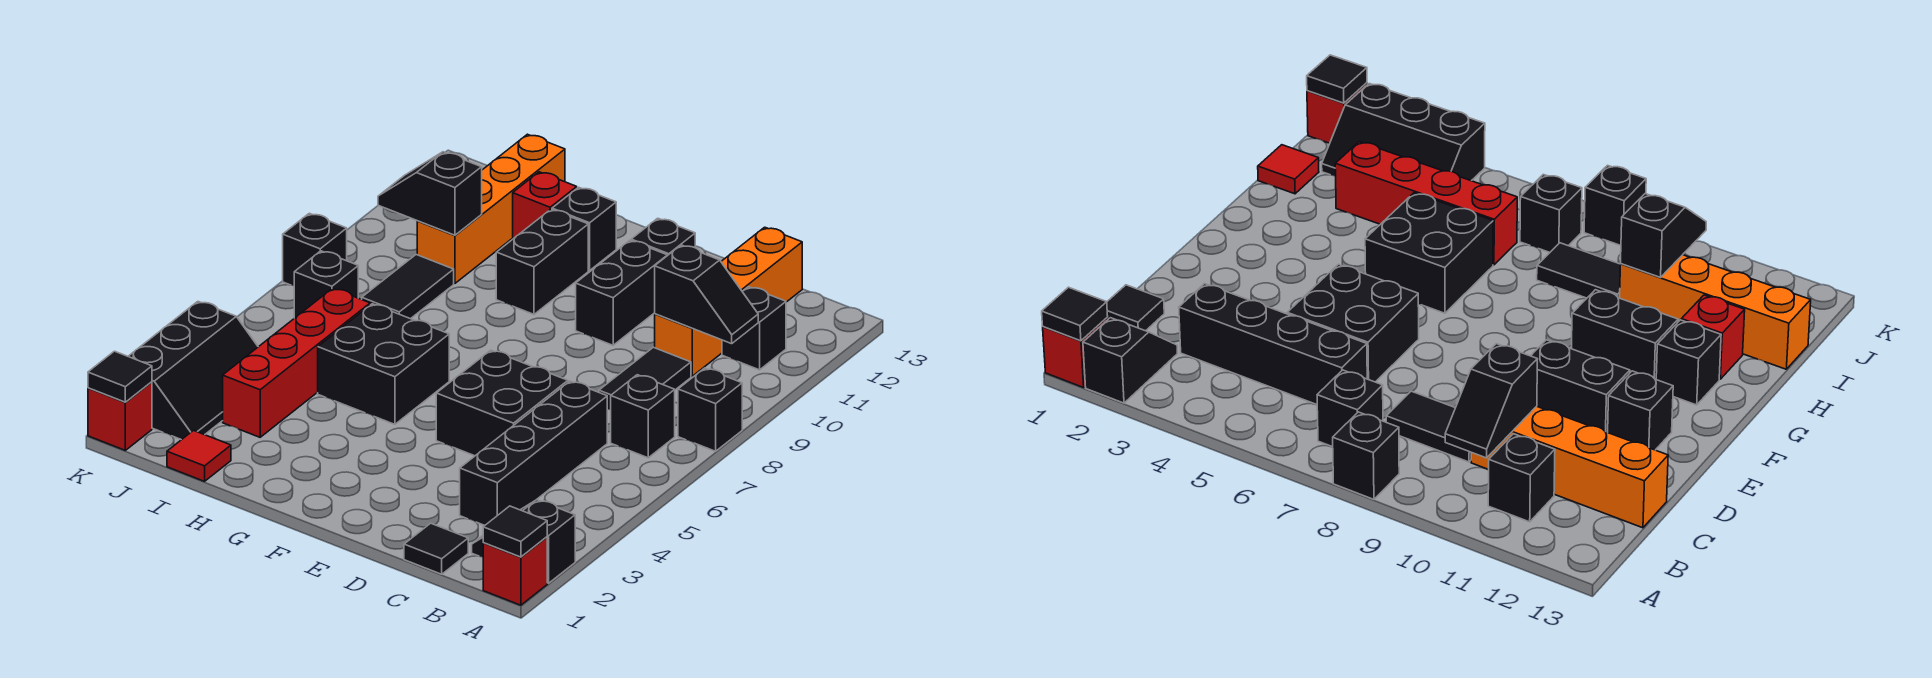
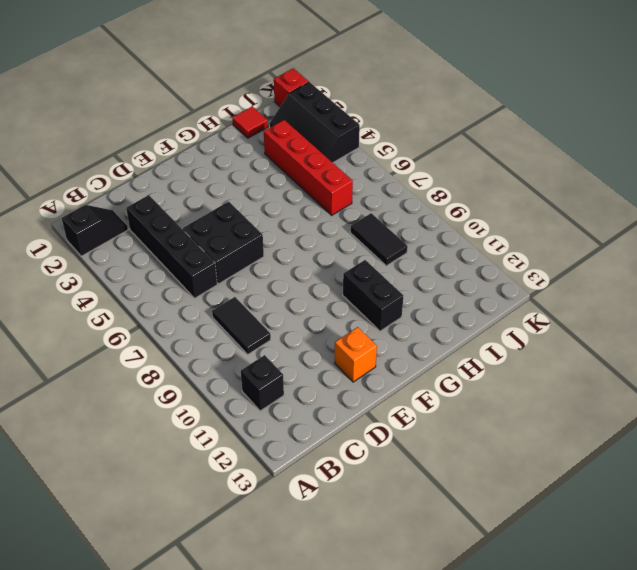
orange 1x1 brick [335,327,377,382] -> black 1x1 brick [631,218,695,255]
none -> red 1x1 brick [483,537,547,605]
none -> black 1x1 brick [678,368,742,451]
none -> black 1x1 brick [611,375,675,458]

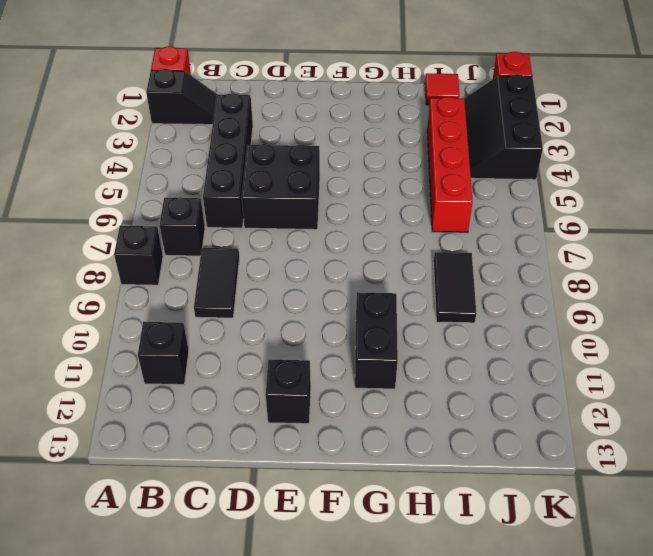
none -> black 1x1 tile [404,523,468,574]
none -> orange 1x4 brick [655,227,802,376]
none -> black 1x2 brick [576,240,668,345]

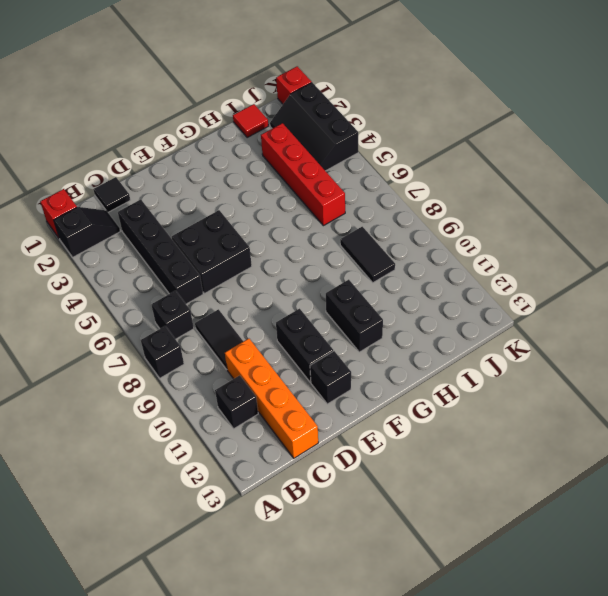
none -> black 2x2 brick [318,304,449,424]
none -> black 1x1 brick [552,187,616,270]
none -> red 1x1 brick [513,172,577,239]

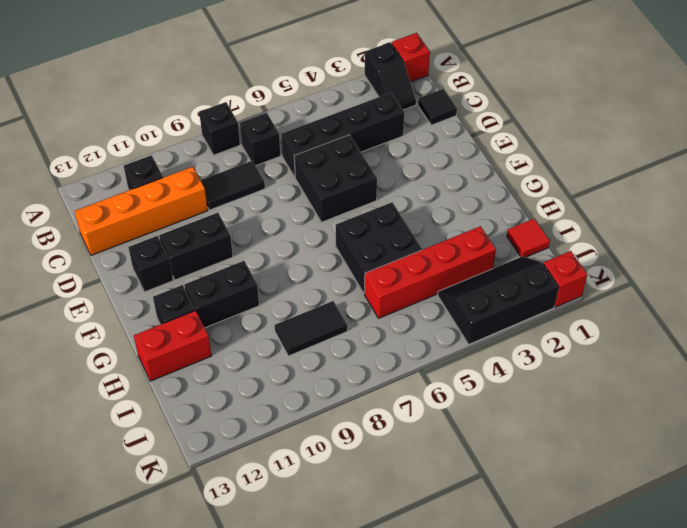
red 1x2 brick [134,310,211,381] -> red 1x1 brick [513,172,577,239]
none -> orange 1x4 brick [417,134,565,283]
none -> black 1x1 brick [294,251,358,318]
none -> black 1x1 brick [283,213,347,286]

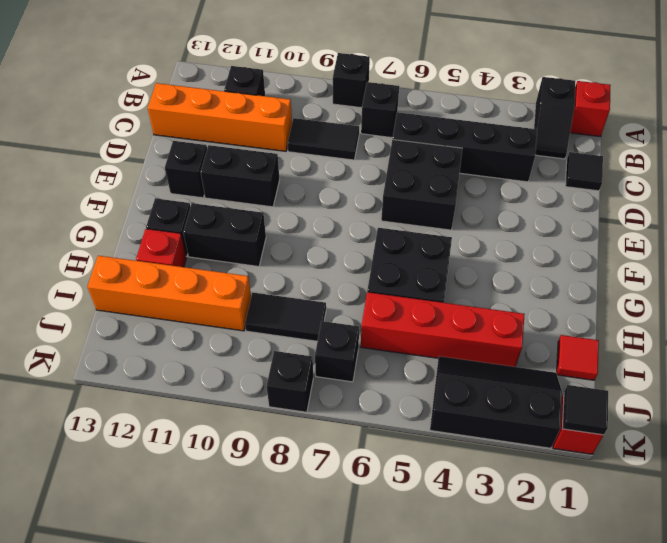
none -> black 1x1 tile [483,506,547,557]
none -> black 1x2 slope [655,245,758,344]
none -> black 1x2 slope [378,152,482,235]

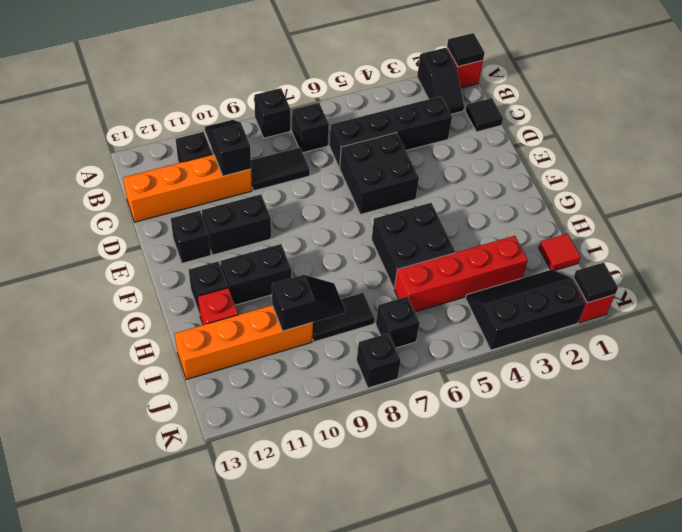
black 1x2 slope [272,275,345,331] -> black 1x2 slope turned to [378,152,482,235]

